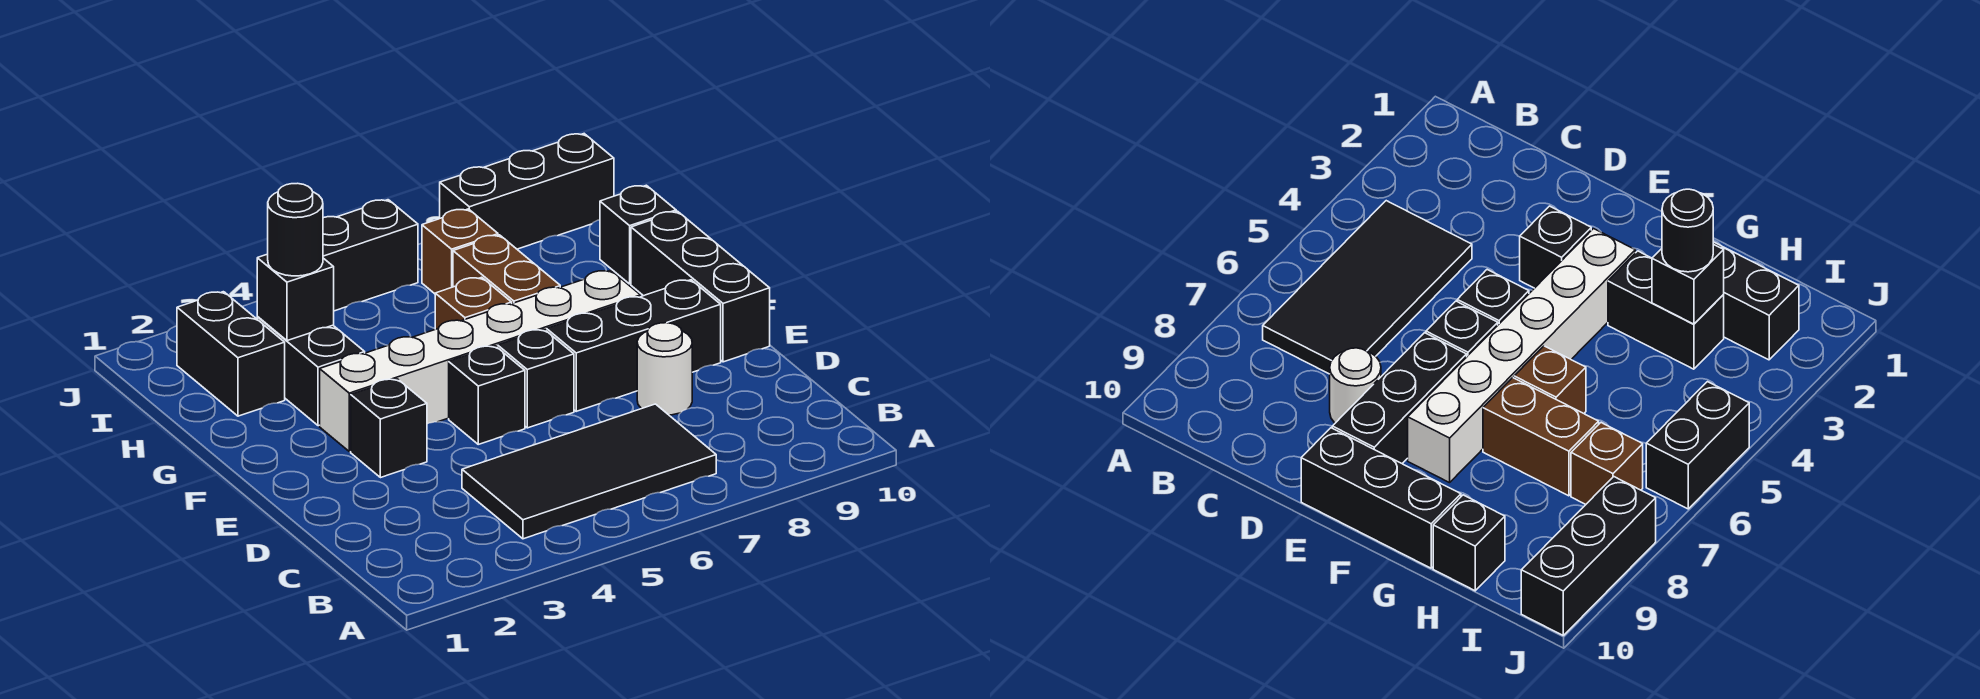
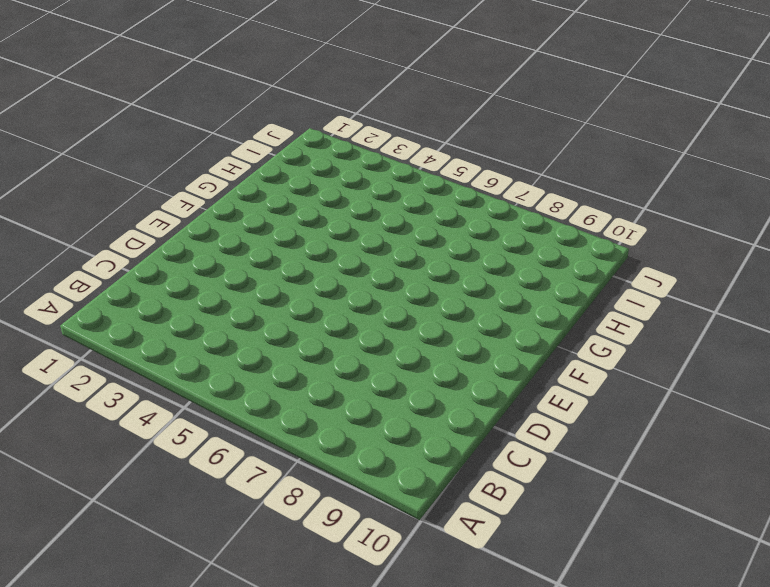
none -> black 2x4 tile [462,404,716,539]
none -> white 1x1 round brick [637,323,692,415]
none -> black 1x1 brick [351,379,427,478]

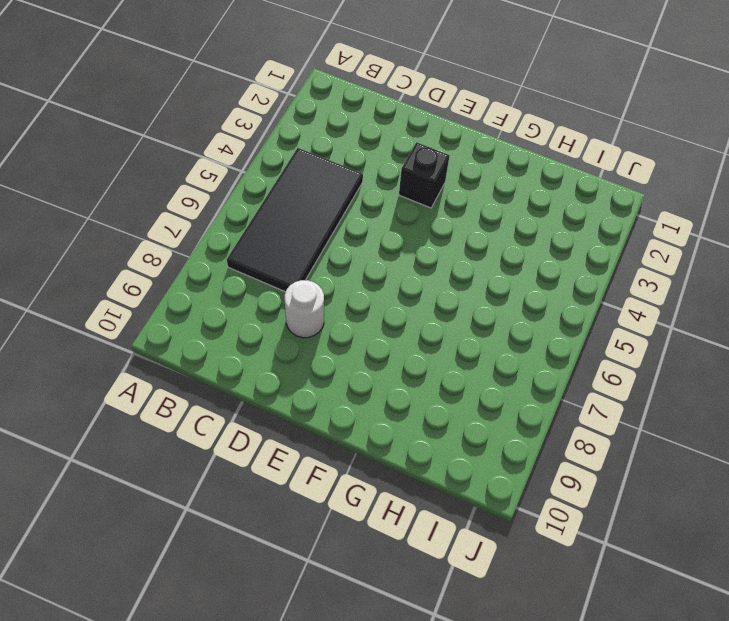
none -> black 1x1 brick [449,346,525,444]
none -> black 1x1 brick [498,329,574,428]
none -> black 1x3 brick [547,280,721,411]

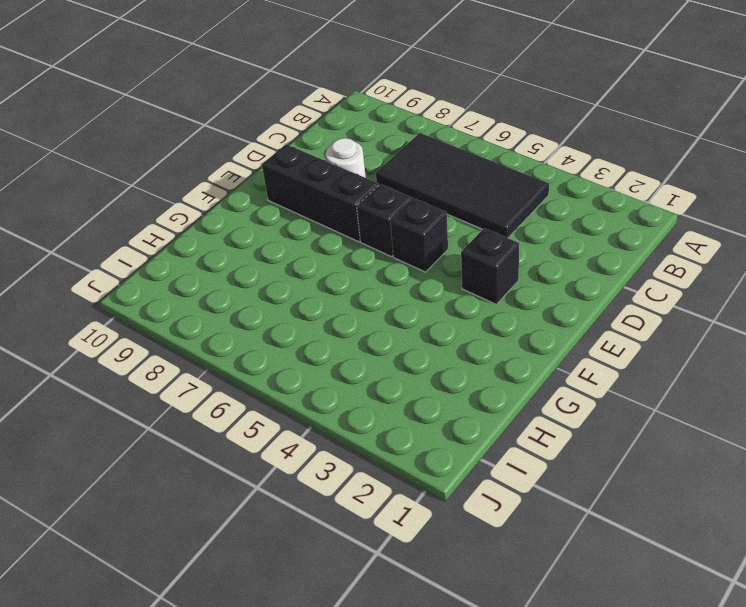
none -> black 1x3 brick [631,211,770,362]
none -> white 1x6 brick [320,270,641,452]
none -> black 1x2 brick [257,317,365,426]

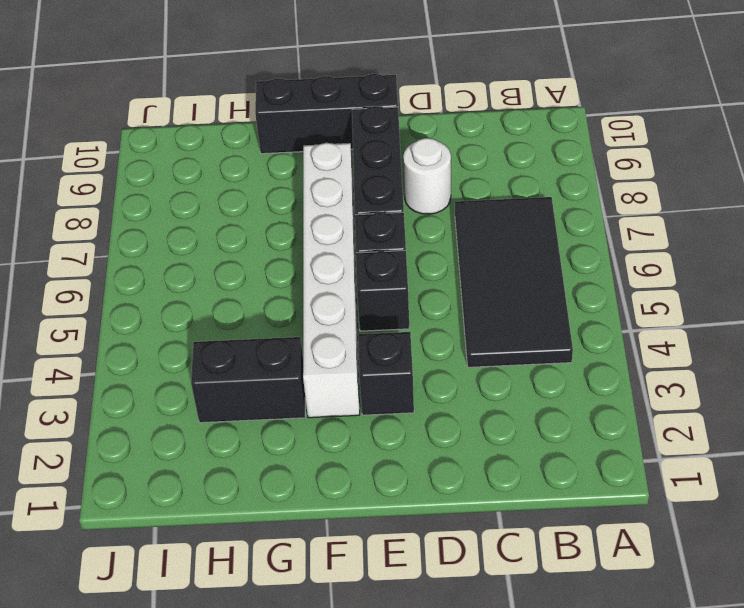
none -> brown 1x1 brick [435,277,512,329]
none -> brown 1x2 brick [453,235,560,303]
none -> black 1x2 brick [177,292,285,416]

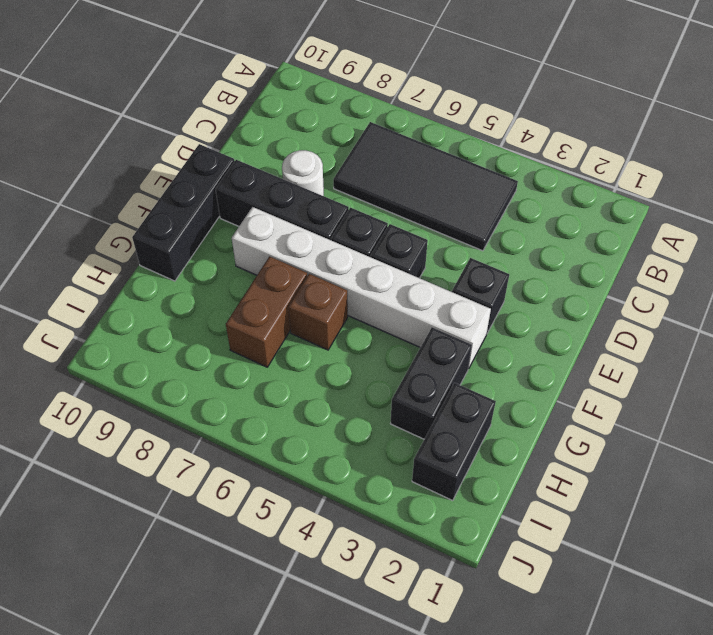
none -> black 1x1 brick [600,185,676,284]
none -> brown 1x1 brick [422,209,498,294]
none -> black 1x2 brick [323,200,418,311]

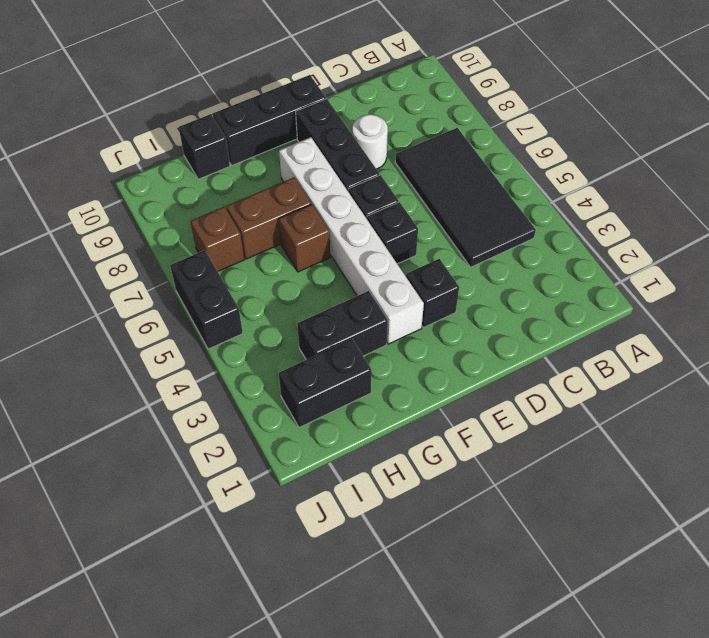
none -> black 1x3 brick [440,134,614,249]
none -> black 1x1 brick [257,254,334,341]
none -> black 1x1 round brick [268,183,323,276]

